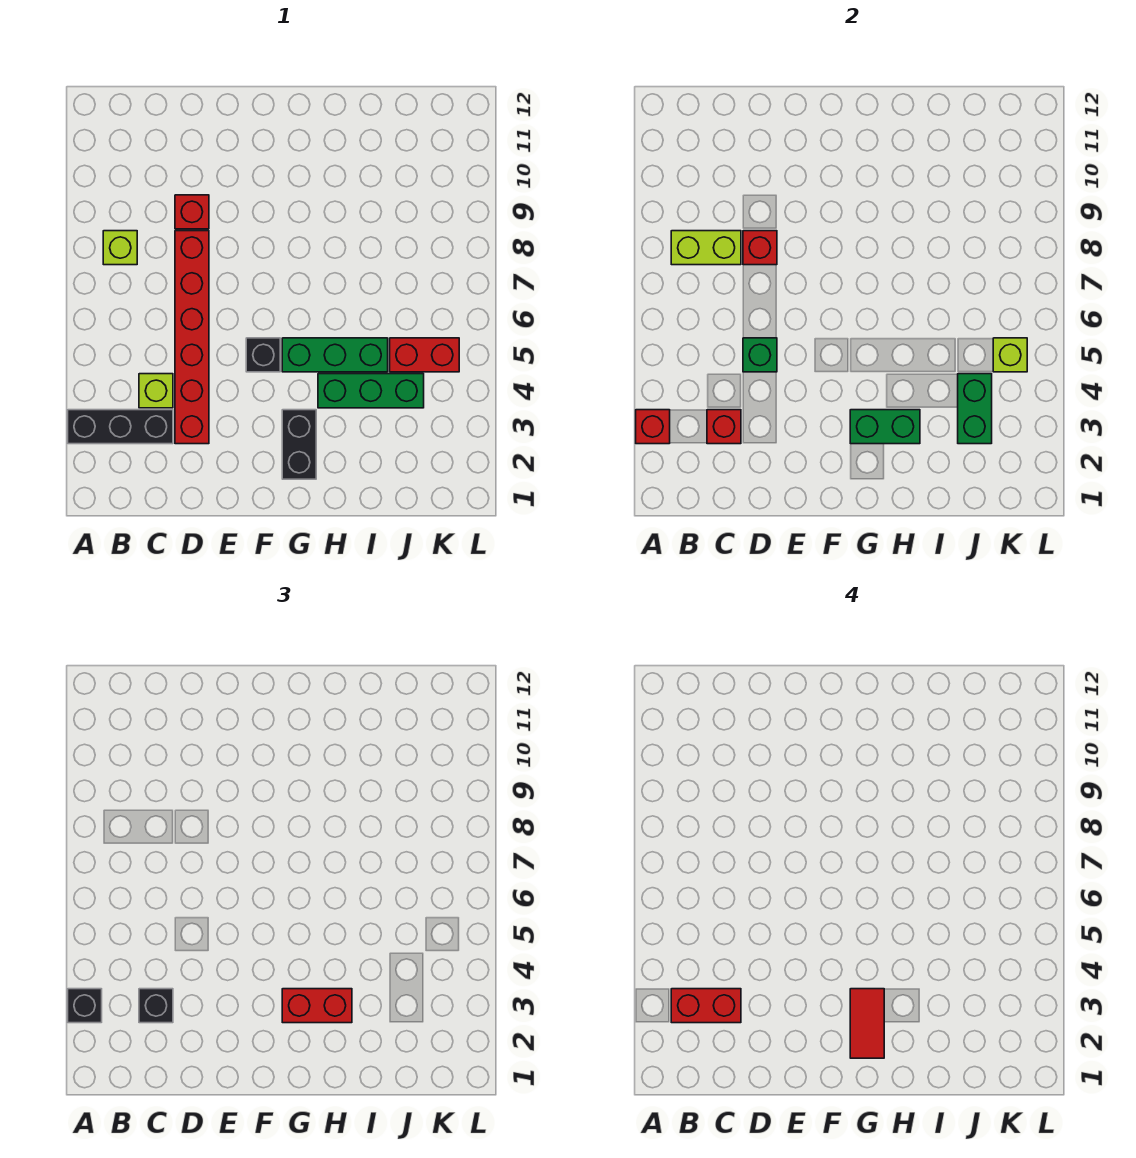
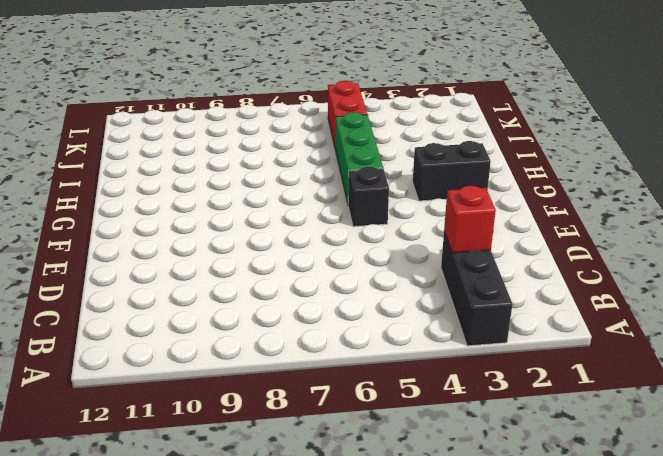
none -> lime 1x1 brick [103,231,137,265]
none -> lime 1x1 brick [139,374,173,408]
none -> red 1x6 brick [175,231,209,444]

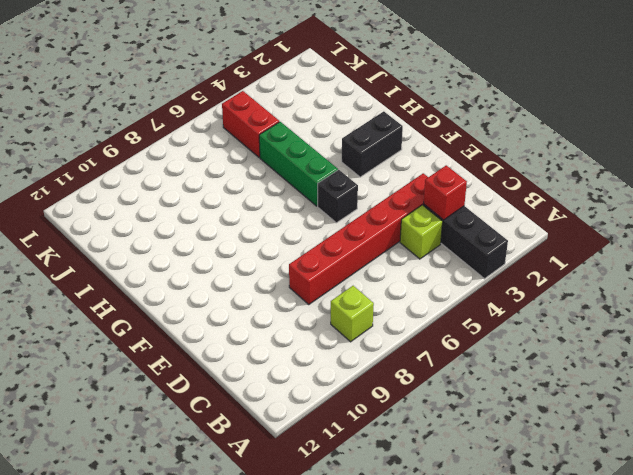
none -> red 1x1 brick [175,195,209,229]
none -> green 1x3 brick [318,374,424,408]
none -> red 1x1 brick [636,410,670,444]

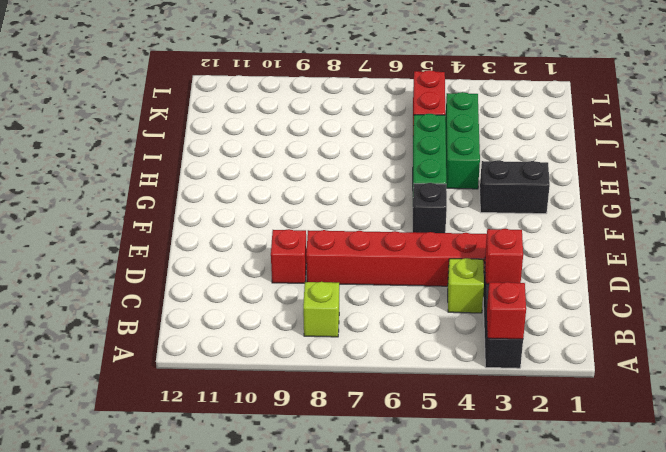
none -> lime 1x2 brick [671,231,741,265]
none -> green 1x1 brick [743,338,777,372]
none -> red 1x1 brick [743,231,777,265]

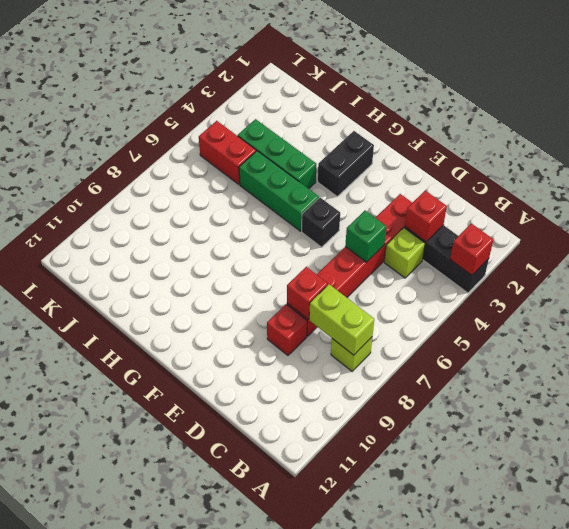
none -> green 1x2 brick [850,410,920,444]
none -> green 1x2 brick [958,374,992,444]
none -> lime 1x1 brick [993,338,1027,372]

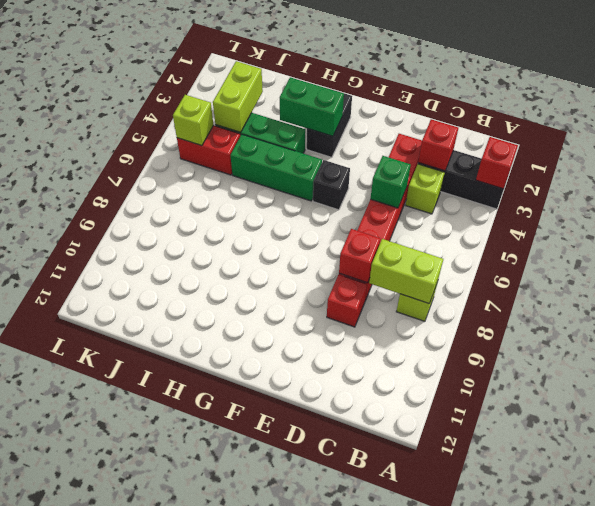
lime 1x2 brick [213,61,263,132] -> green 1x2 brick [958,374,992,444]
none -> black 1x1 brick [68,989,102,1023]
none -> black 1x1 brick [139,989,173,1023]
none -> red 1x2 brick [282,989,352,1023]

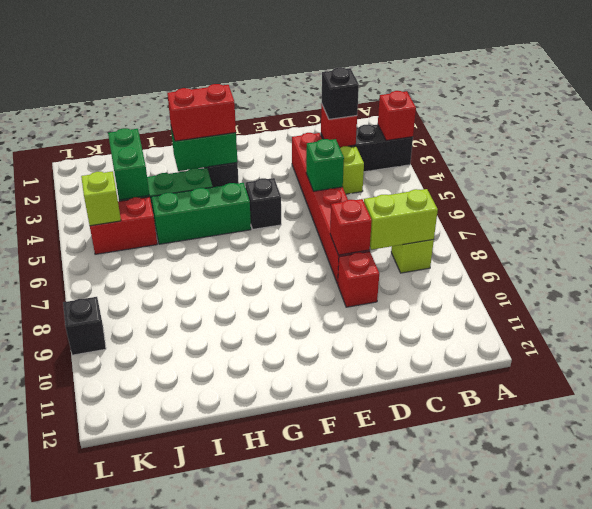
black 1x1 brick [63,297,106,355] -> black 1x1 brick moved to [68,989,102,1023]
none -> red 1x2 brick [671,989,741,1023]
none -> red 1x2 tile [850,989,884,1058]

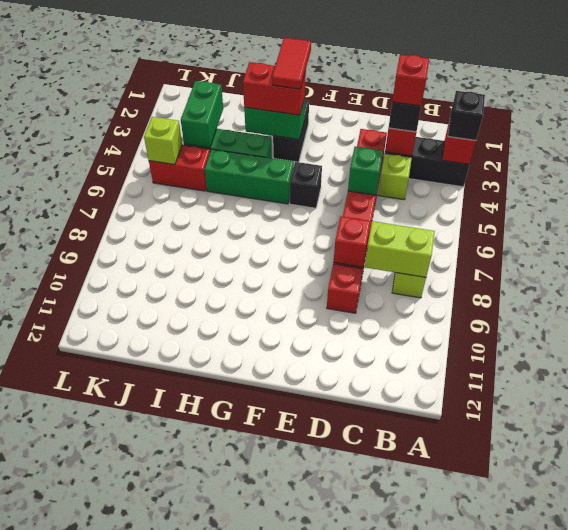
red 1x1 brick [392,55,429,106] -> red 1x2 brick [671,989,741,1023]

